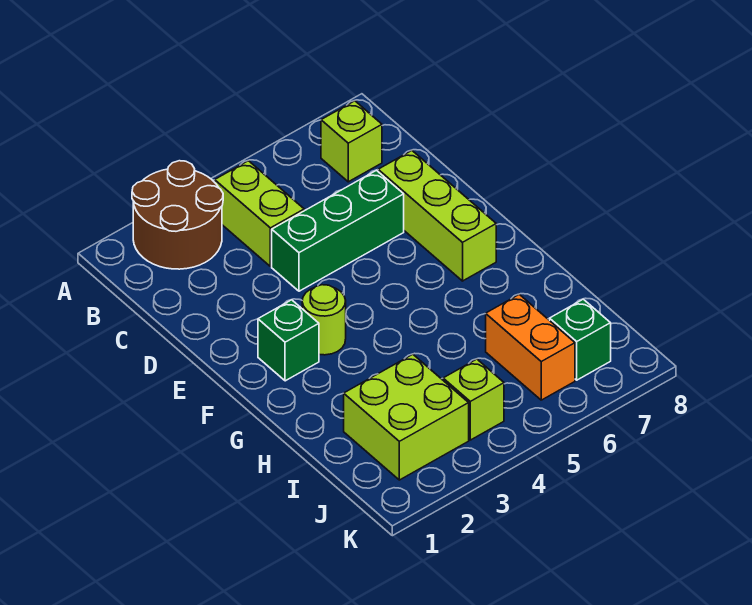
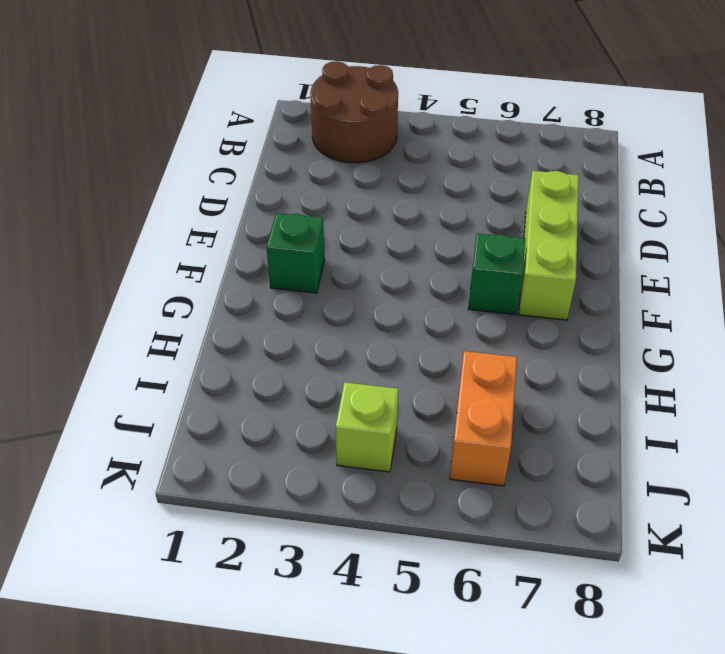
green 1x1 brick [468,233,525,315] -> green 1x1 brick moved to [550,299,611,380]
none -> lime 1x2 brick [215,161,305,266]
none -> lime 1x1 brick [321,101,382,182]

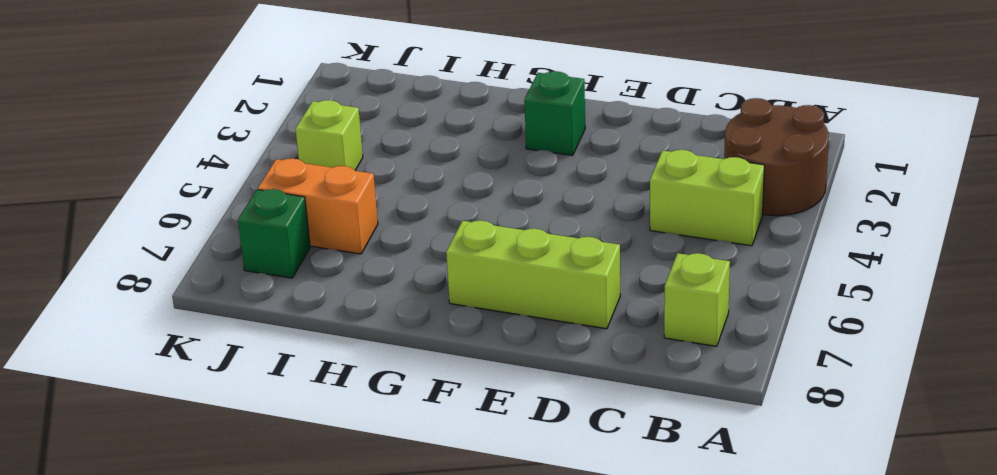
none -> green 1x3 brick [272,170,404,291]
none -> lime 1x1 round brick [302,285,346,355]

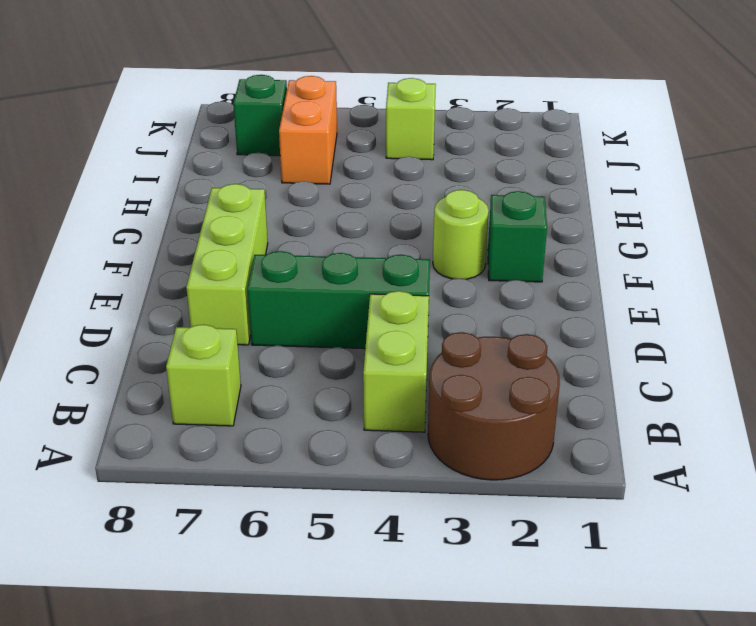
none -> lime 2x2 brick [344,354,469,480]

